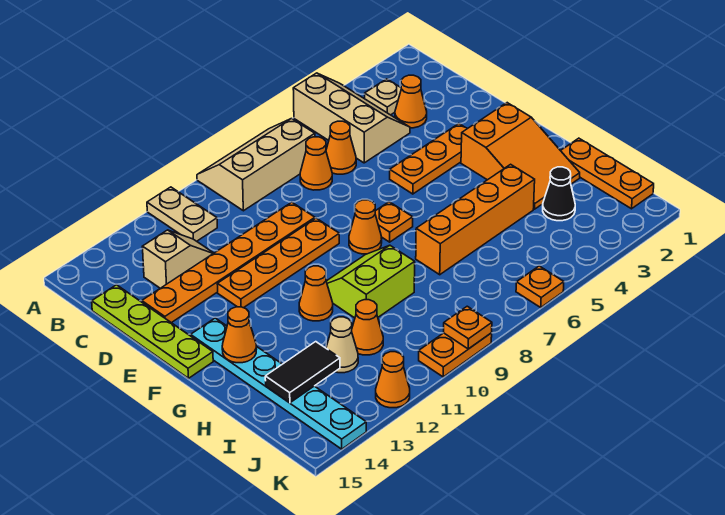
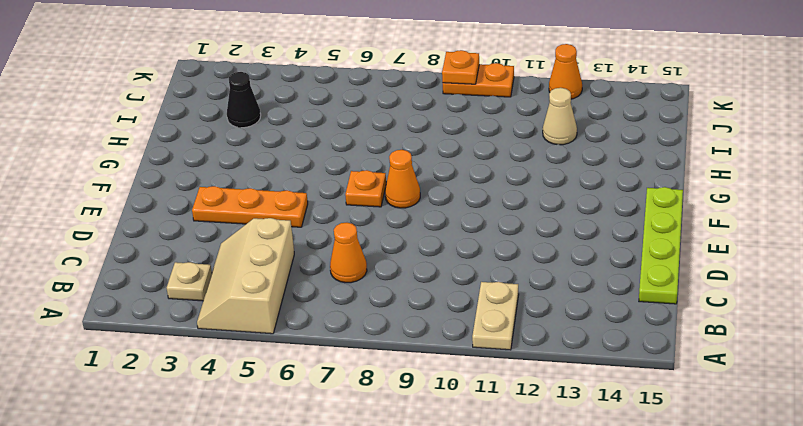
none -> tan 2x3 slope [197,119,315,211]
none -> orange 1x1 cone [395,75,427,128]
none -> orange 1x1 cone [326,121,356,174]

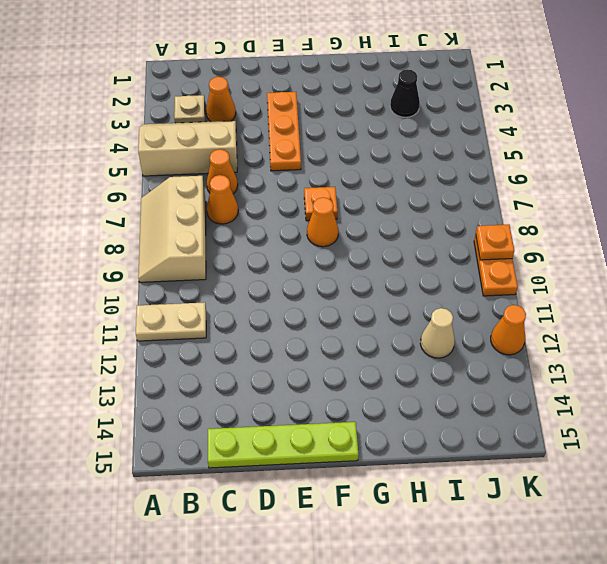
none -> tan 1x2 slope [142,230,214,288]
none -> orange 1x6 plate [142,202,315,323]
none -> orange 1x4 plate [217,218,339,308]

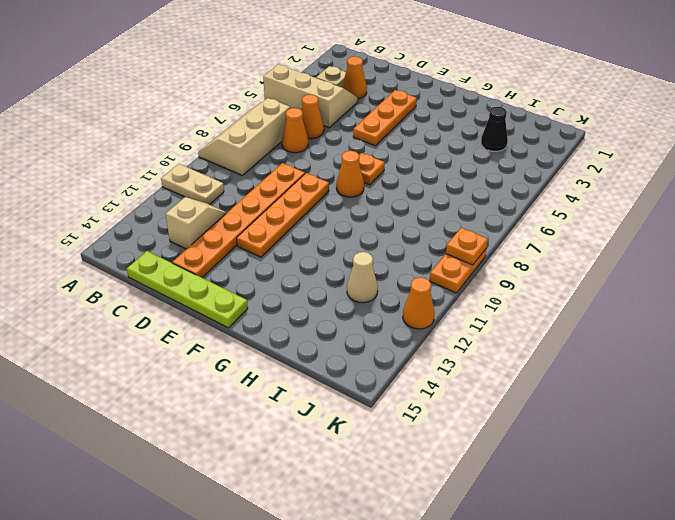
none -> orange 2x3 slope [461,103,580,209]
none -> cyan 1x6 plate [191,318,366,449]
none -> lime 2x2 slope [326,245,415,318]

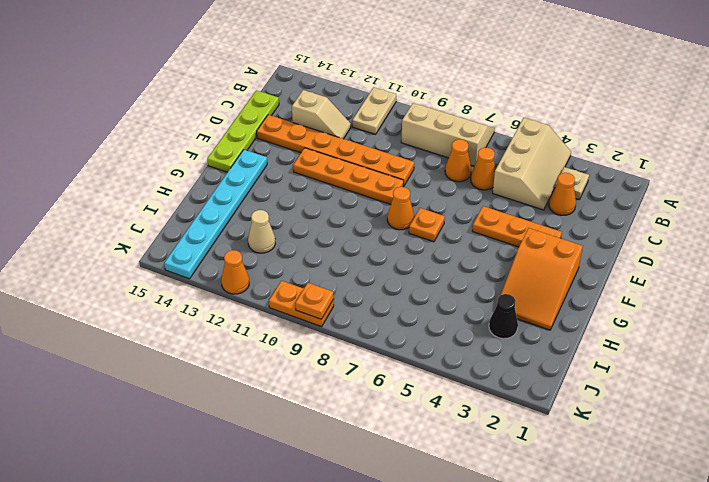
none -> lime 2x2 slope [326,245,415,318]
none -> orange 1x1 cone [299,266,333,321]
none -> orange 1x3 plate [561,138,654,209]

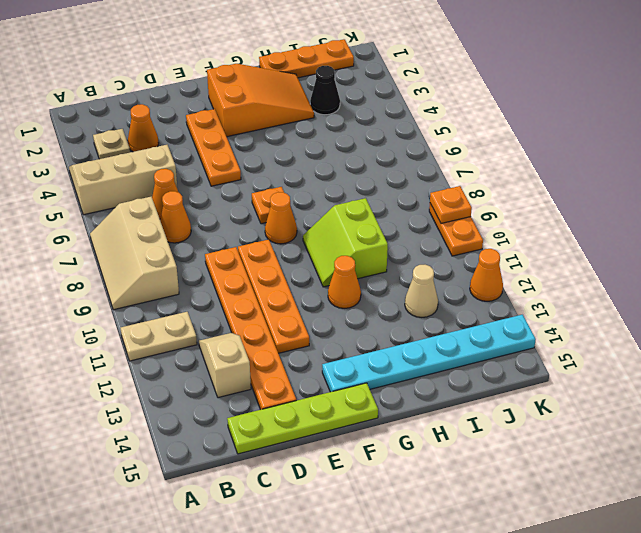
none -> orange 1x4 brick [416,164,535,275]
none -> orange 1x1 cone [352,300,383,355]
none -> orange 1x1 plate [516,266,564,307]

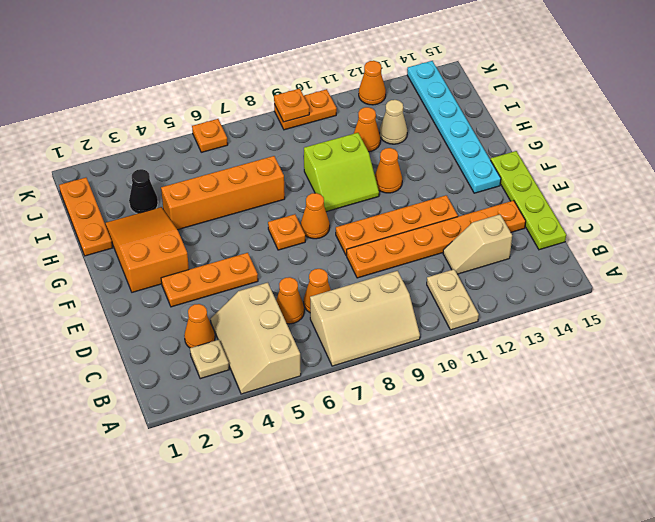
none -> orange 1x1 cone [222,307,256,363]
none -> black 1x2 tile [265,342,340,403]

